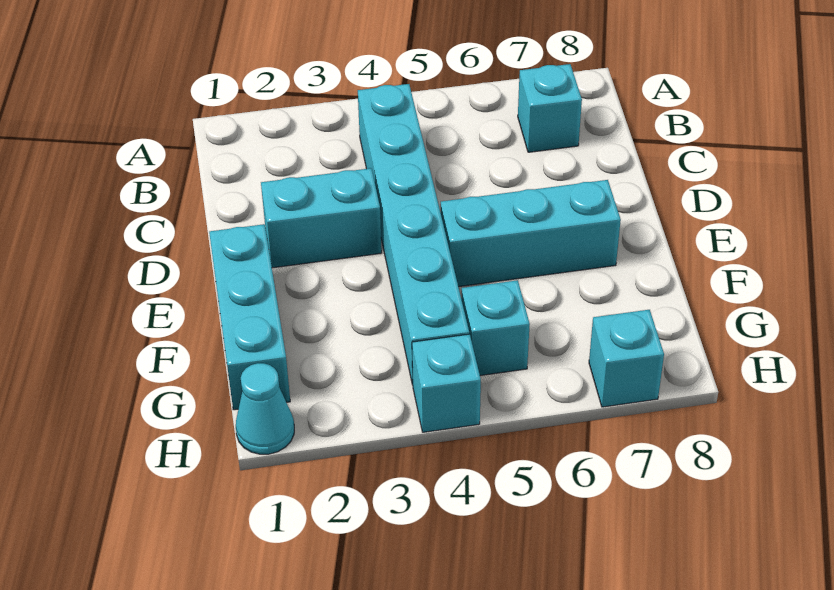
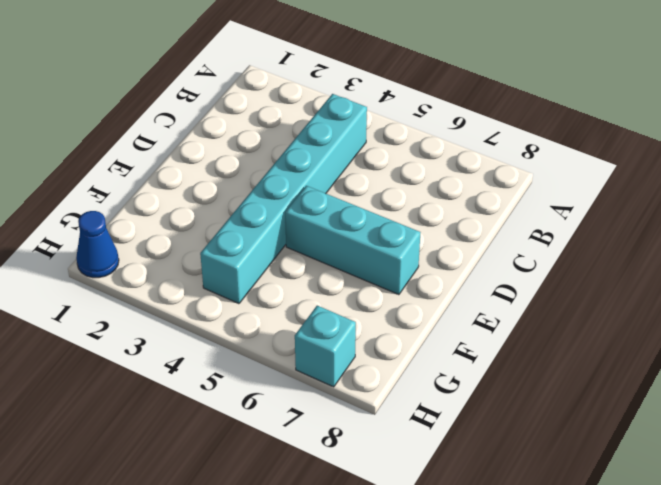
blue 1x1 cone [76,211,119,278] -> cyan 1x1 cone [236,363,294,454]
none -> cyan 1x1 brick [518,64,582,152]
none -> cyan 1x2 brick [261,168,382,268]

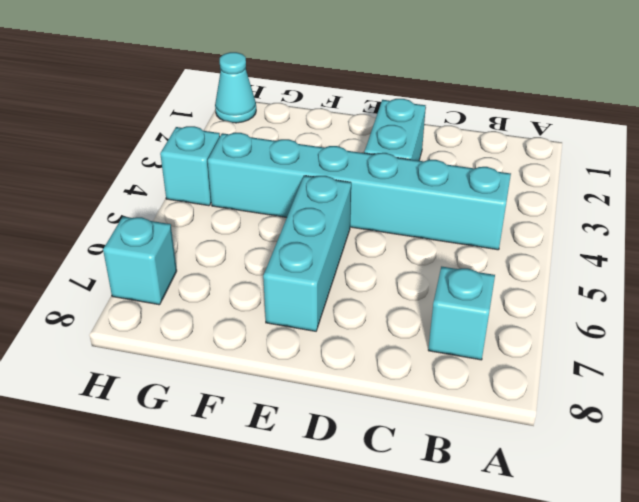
none -> cyan 1x3 brick [209,224,290,410]
none -> cyan 1x1 brick [461,280,530,376]

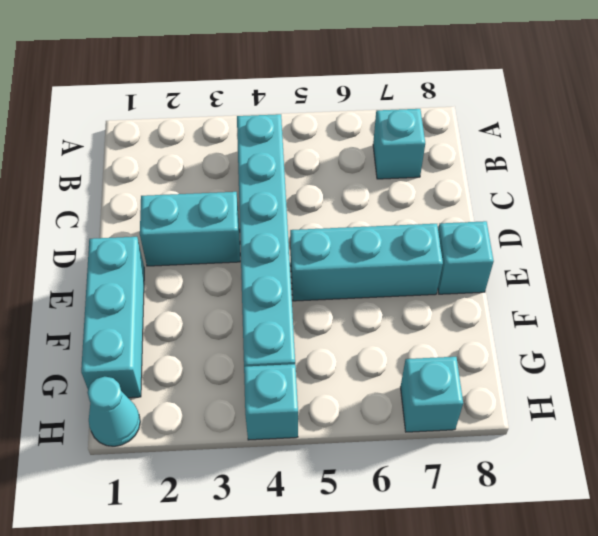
cyan 1x1 brick [438,221,494,294] -> cyan 1x1 brick moved to [461,280,530,376]

